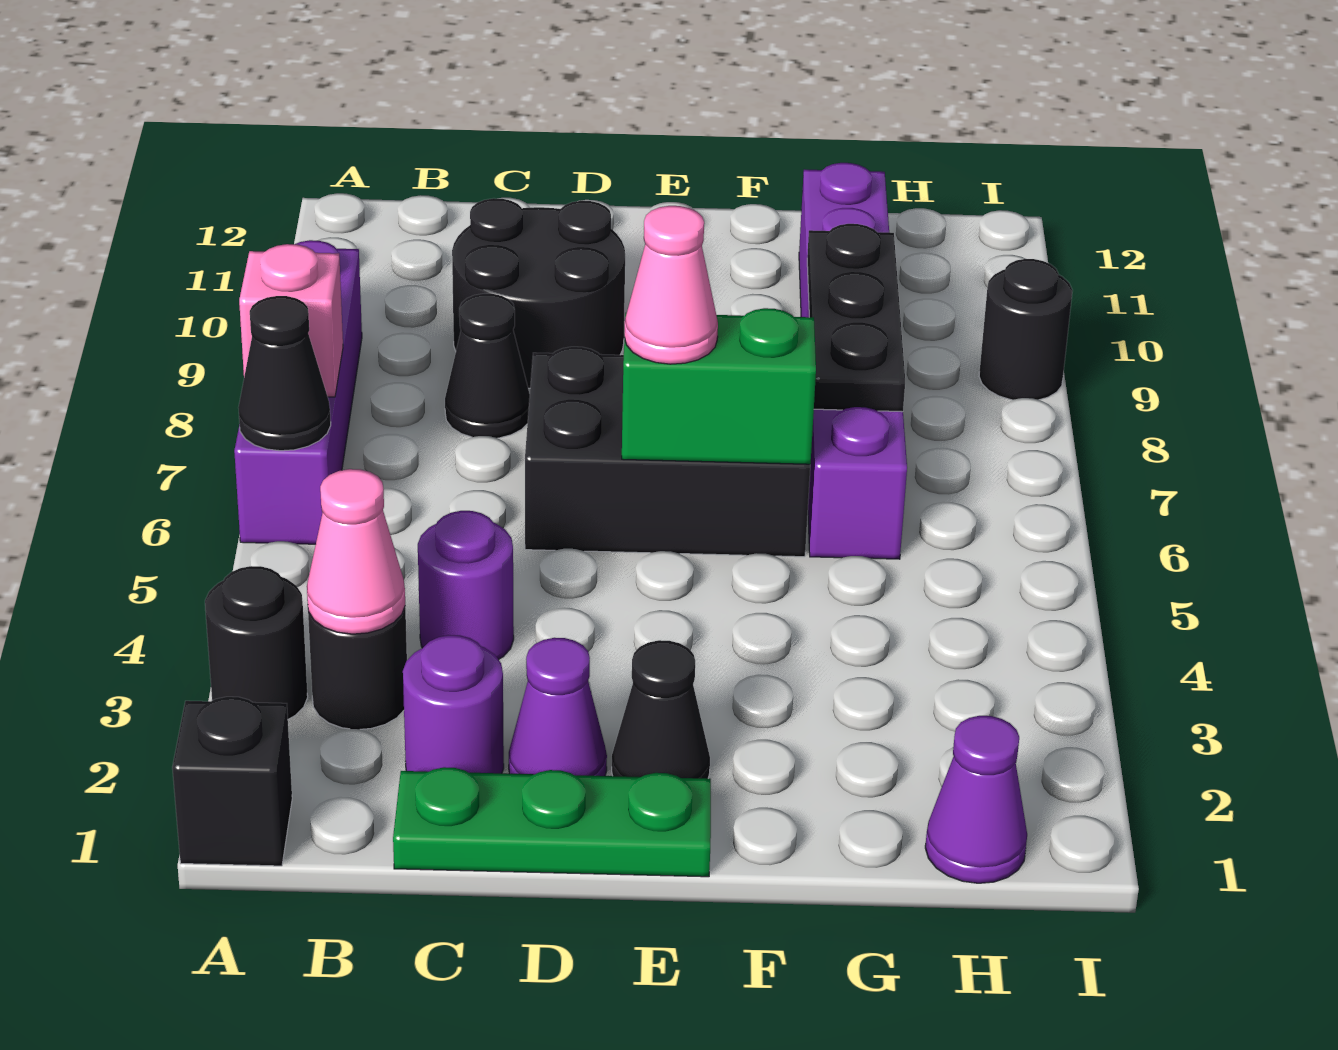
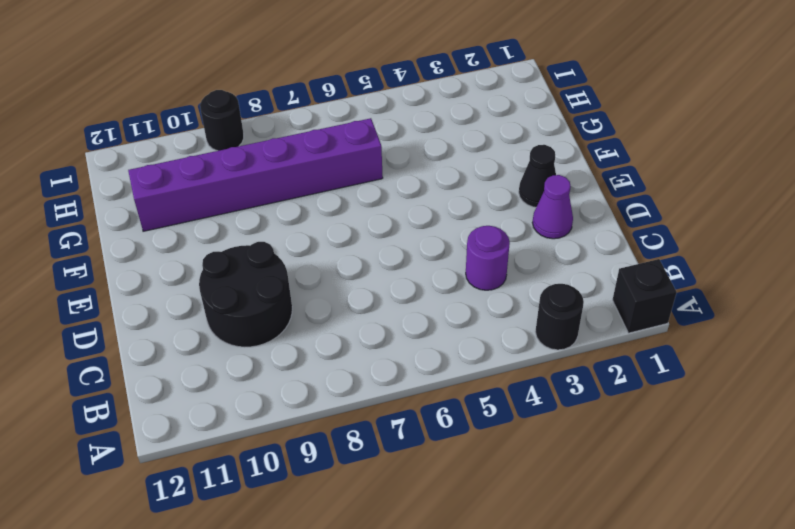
none -> purple 1x4 brick [234,240,362,544]
none -> black 1x1 round brick [308,608,407,729]
none -> green 1x3 plate [393,767,711,877]

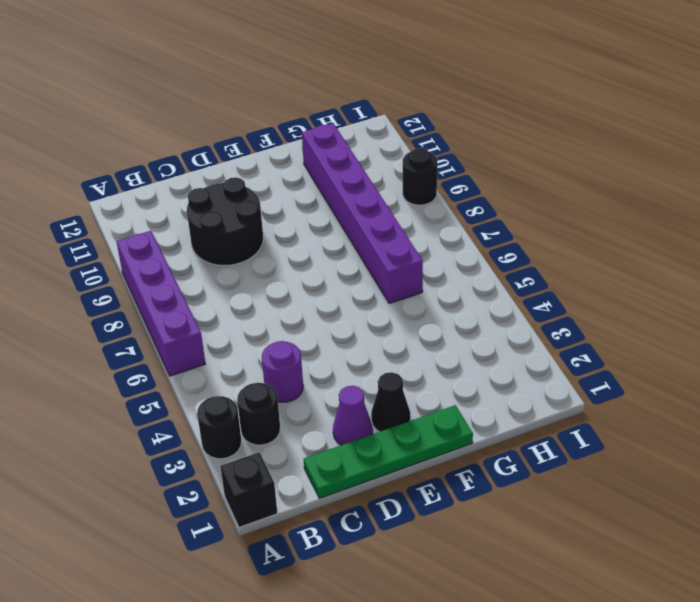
green 1x4 plate [304,405,473,498] -> green 1x3 plate [393,767,711,877]
none -> purple 1x1 round brick [403,635,504,773]
none -> black 1x1 cone [445,294,530,438]
none -> black 2x3 brick [525,347,810,557]

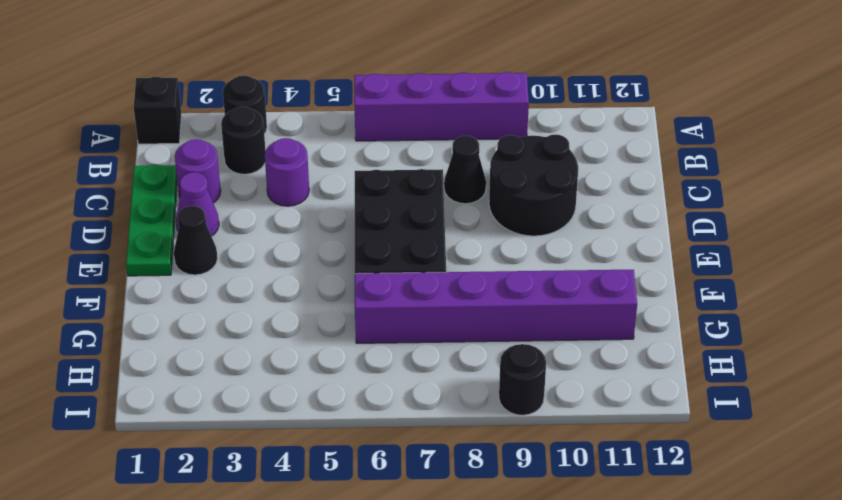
none -> purple 1x1 cone [925,716,1027,883]
none -> black 1x1 cone [238,296,331,451]
none -> pink 1x1 brick [239,244,343,397]

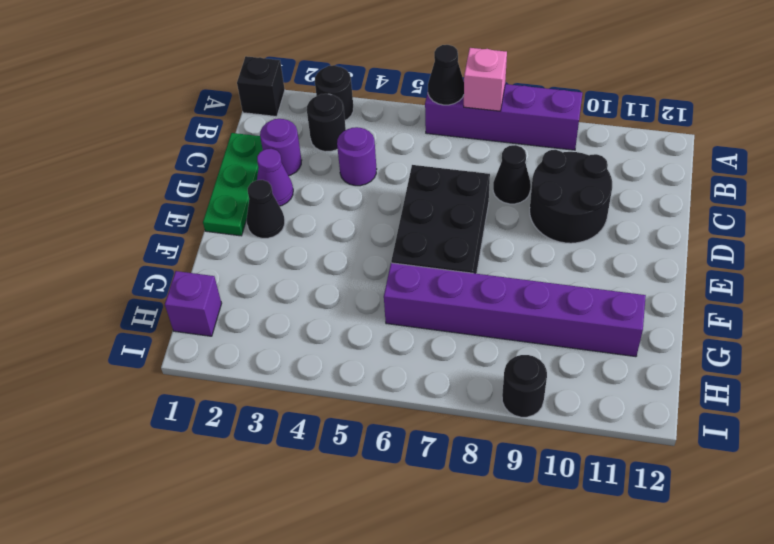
purple 1x1 brick [165,271,222,336] -> purple 1x1 cone [925,716,1027,883]
none -> pink 1x1 cone [307,469,405,634]
none -> green 1x2 brick [622,308,816,464]
none -> black 1x3 plate [807,224,905,412]

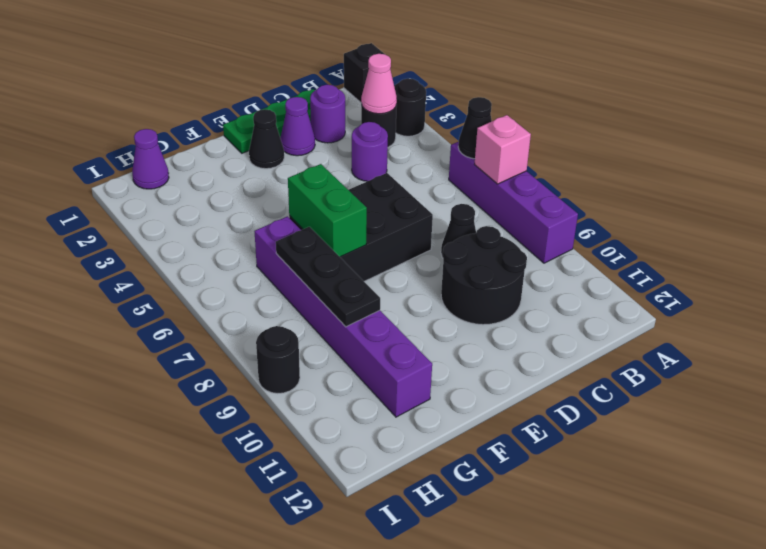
green 1x2 brick [288,164,367,257] -> green 1x2 brick turned to [622,308,816,464]
none -> pink 1x1 cone [624,206,718,364]

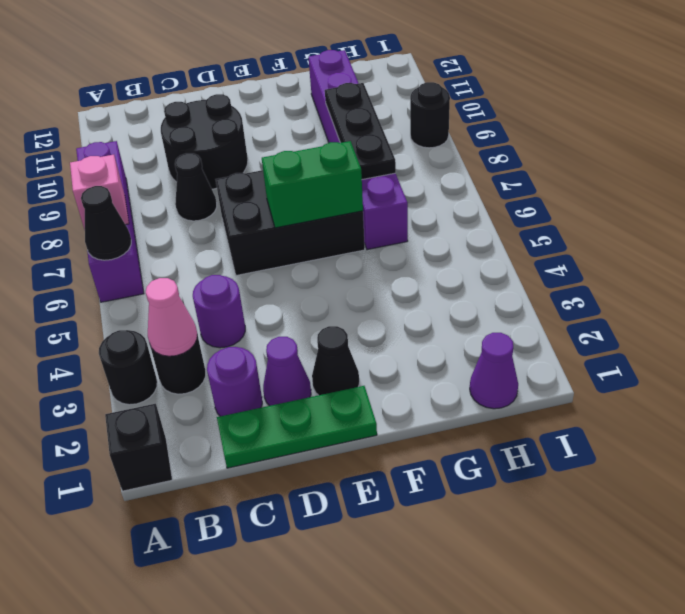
none -> pink 1x1 cone [624,206,718,364]

